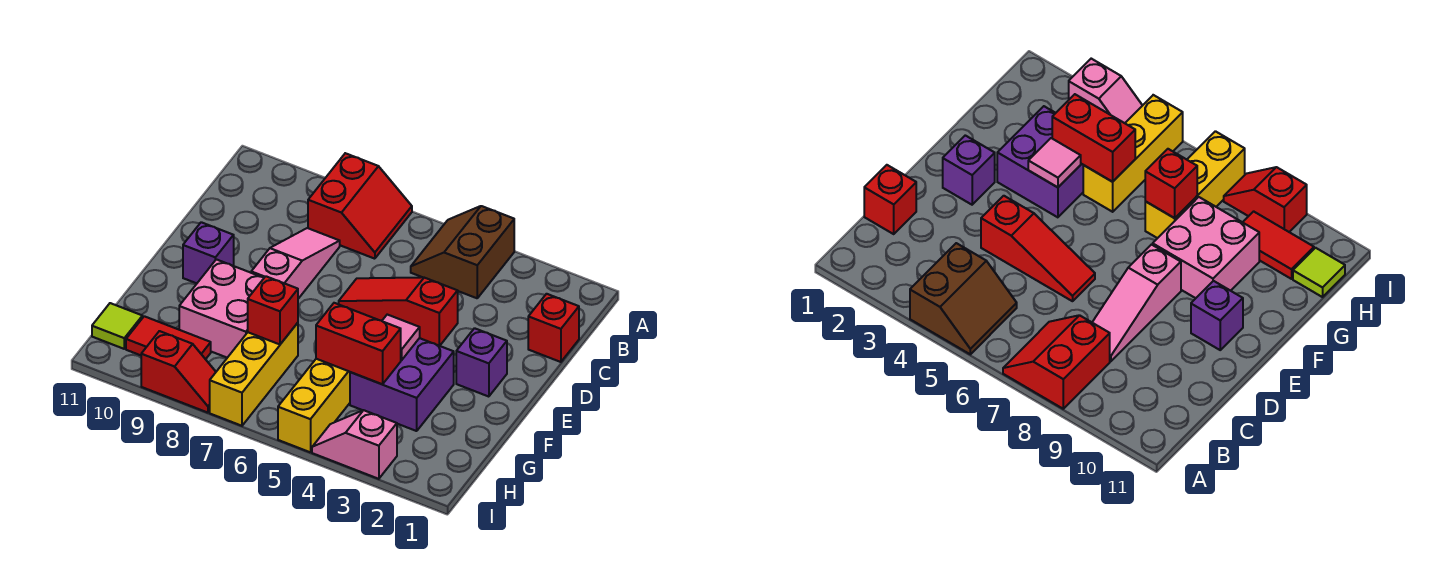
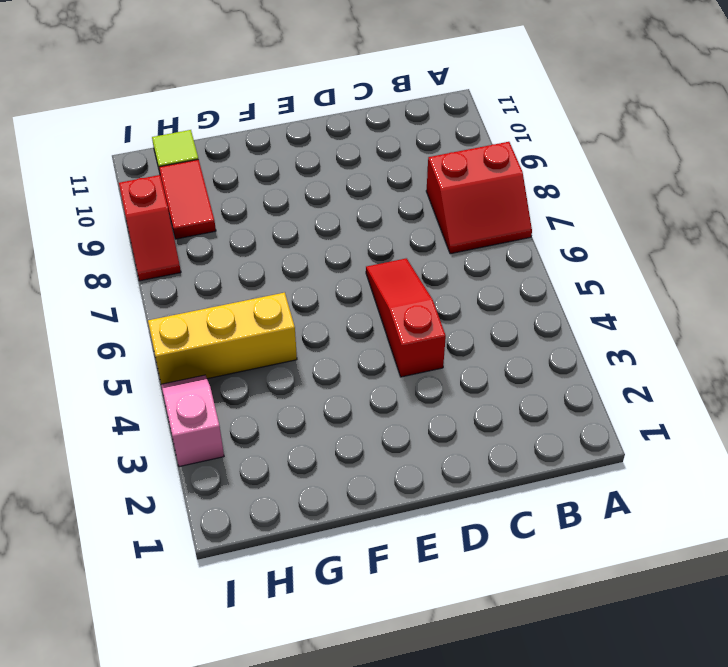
none -> brown 2x2 slope [411,206,514,298]
none -> red 1x1 brick [528,294,579,362]
none -> pink 1x3 slope [251,228,340,299]

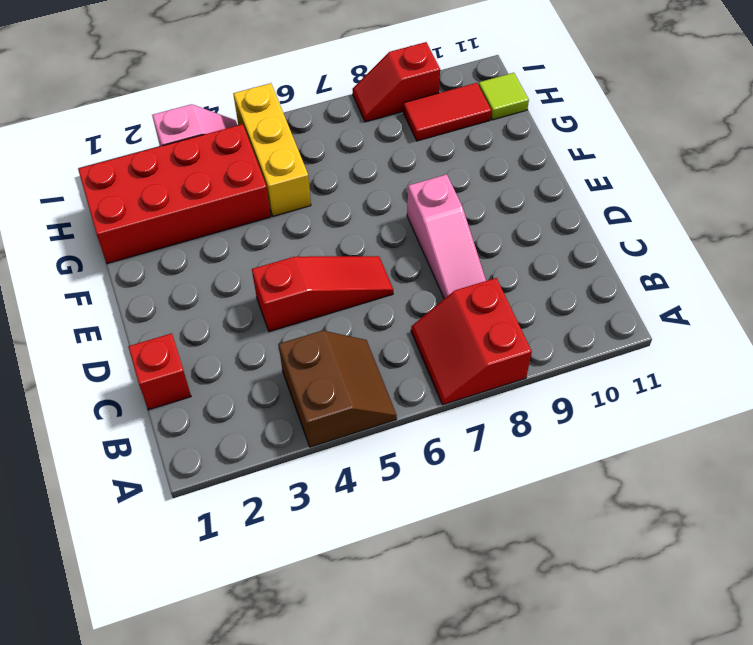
red 2x4 brick [78,124,271,264] -> purple 2x2 brick [350,338,454,431]
none -> purple 1x1 brick [456,328,507,397]
none -> purple 1x1 brick [183,222,234,283]
none -> pink 2x2 brick [179,259,264,358]

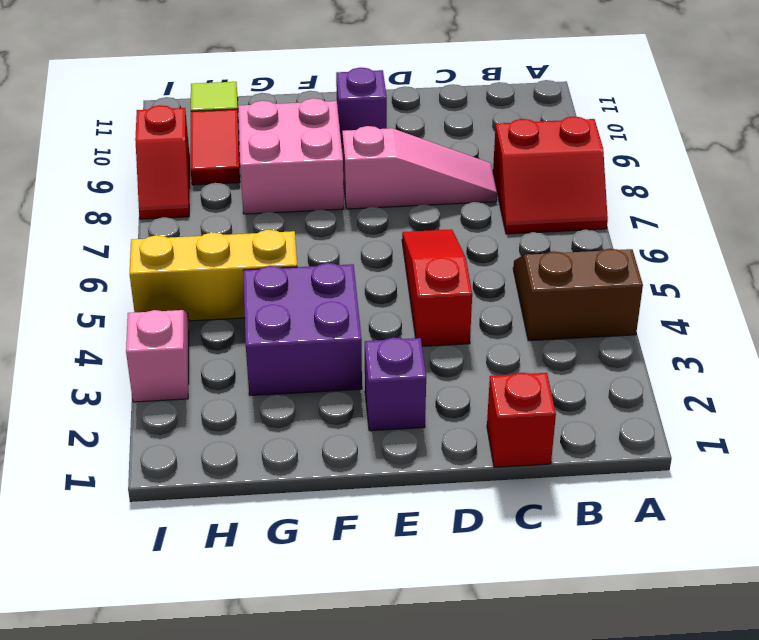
none -> yellow 1x3 brick [210,323,298,426]
none -> pink 1x1 tile [382,315,420,360]
none -> red 1x2 brick [316,303,401,384]

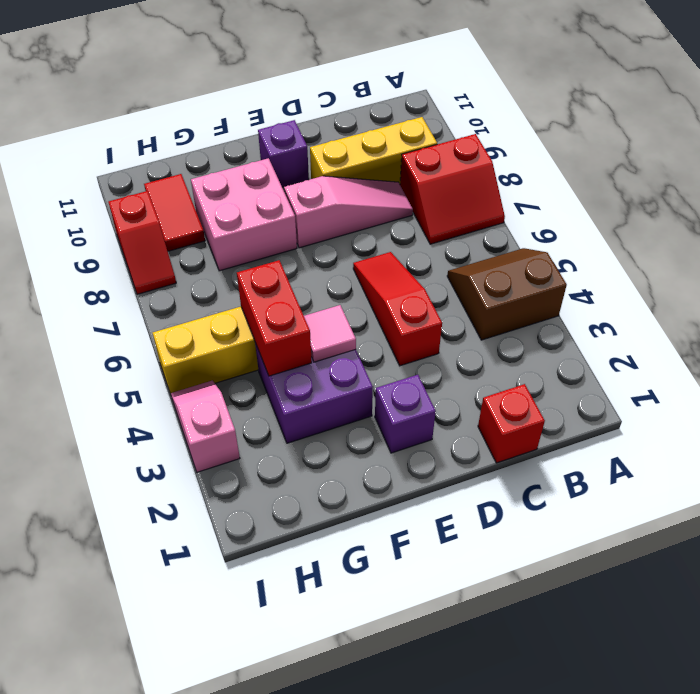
yellow 1x3 brick [310,117,437,184] -> yellow 1x3 brick moved to [210,323,298,426]
none -> lime 1x1 tile [92,303,142,349]
none -> red 1x1 brick [248,276,298,344]

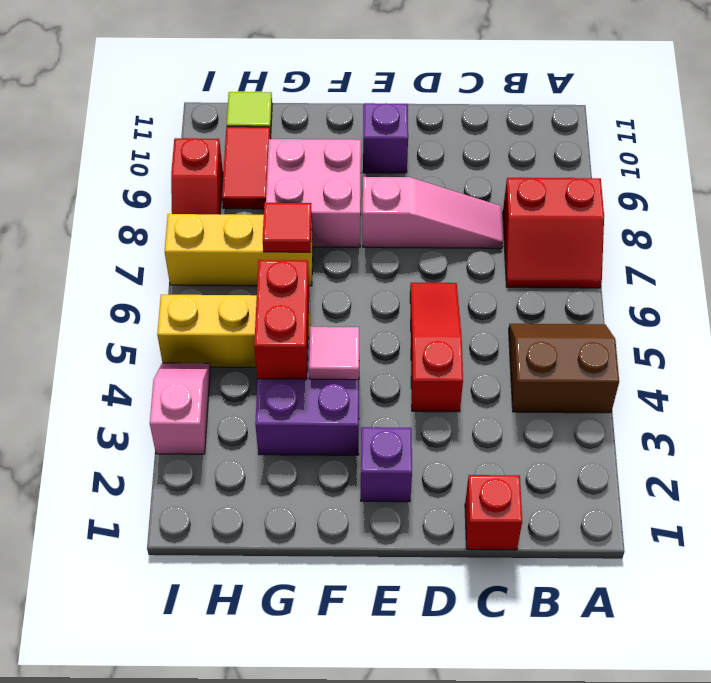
red 1x1 tile [263,203,312,252] -> red 1x1 brick [248,276,298,344]

